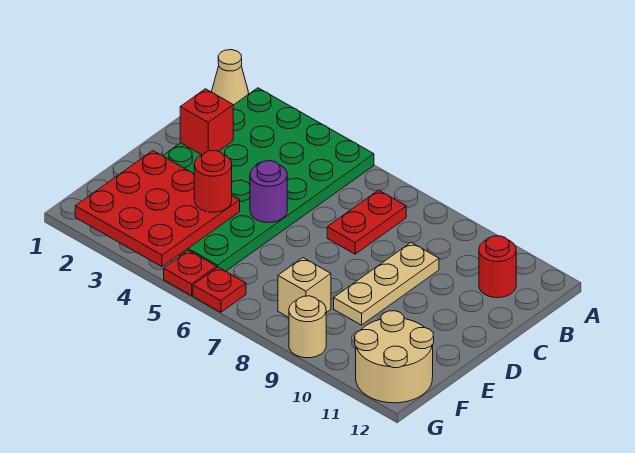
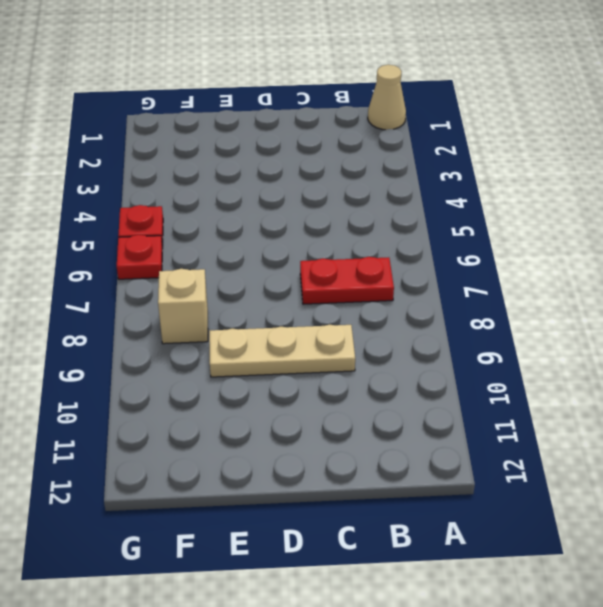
none -> green 4x6 plate [163,88,374,271]
none -> red 1x1 round brick [479,236,516,298]
none -> tan 2x2 round brick [355,311,434,403]

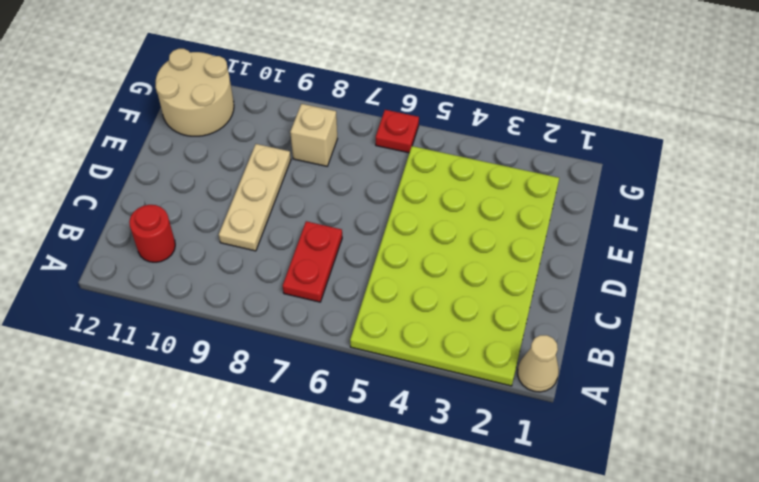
lime 4x6 plate [350,146,559,386] -> green 4x6 plate [163,88,374,271]
none -> red 1x1 plate [164,250,217,296]
none -> tan 1x1 round brick [289,296,326,358]
none -> red 1x1 brick [180,89,233,155]

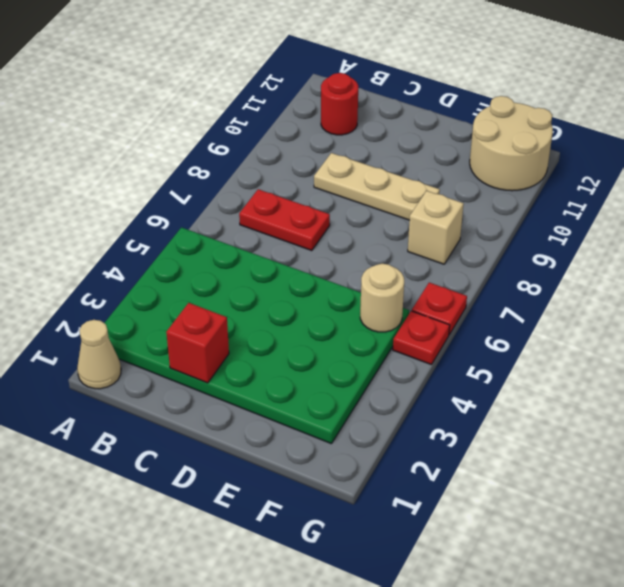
tan 1x1 round brick [360,264,404,332] -> tan 1x1 round brick moved to [289,296,326,358]
none -> purple 1x1 round brick [250,161,287,222]
none -> red 3x3 plate [75,151,240,267]
none -> red 1x1 round brick [194,151,232,212]

